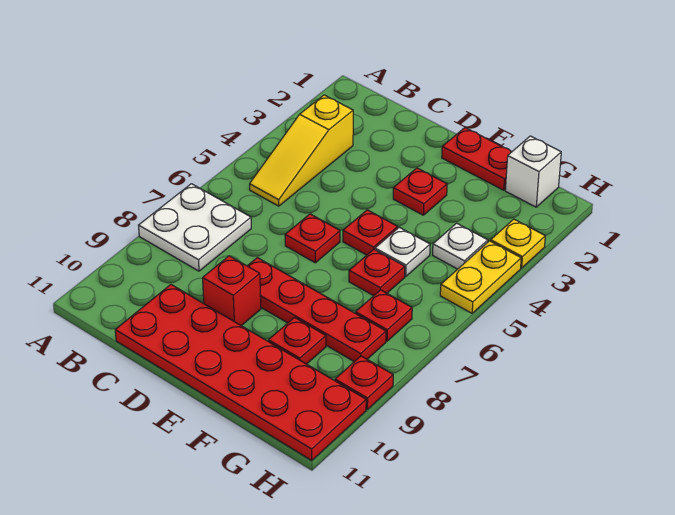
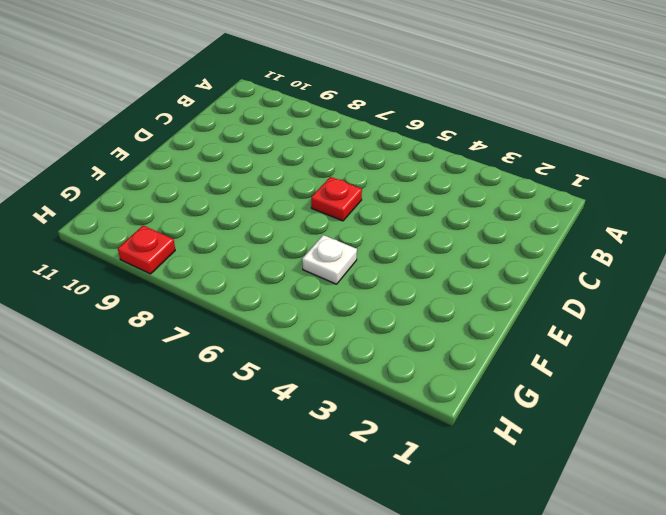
none -> white 2x2 plate [139,184,251,271]
none -> yellow 1x3 slope [250,95,353,206]
none -> red 2x6 plate [115,285,366,460]

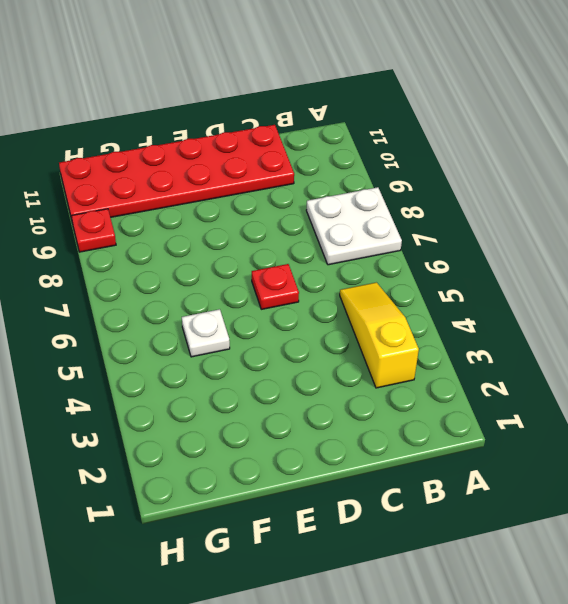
none -> red 1x4 plate [248,258,386,362]
none -> red 1x1 brick [203,256,261,326]
none -> red 1x2 plate [442,128,511,190]

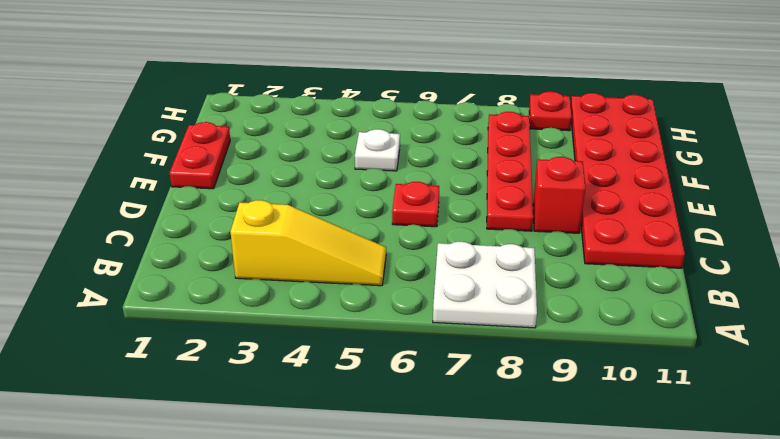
none -> red 1x1 plate [393,168,447,215]
none -> red 1x1 plate [343,210,398,255]
none -> red 1x1 plate [349,249,405,296]

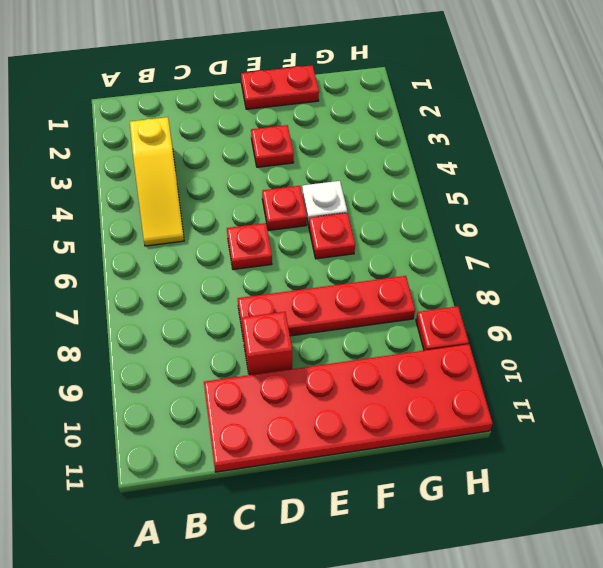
none -> white 2x2 plate [139,184,251,271]
none -> red 1x1 plate [268,317,326,364]
none -> white 1x1 brick [505,136,561,207]

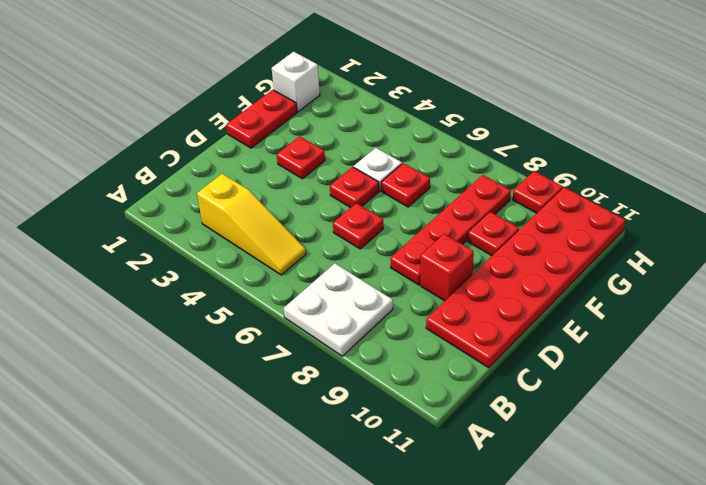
none -> white 1x1 plate [433,223,488,269]
none -> red 1x1 plate [356,290,412,341]
none -> yellow 1x1 plate [491,219,545,268]

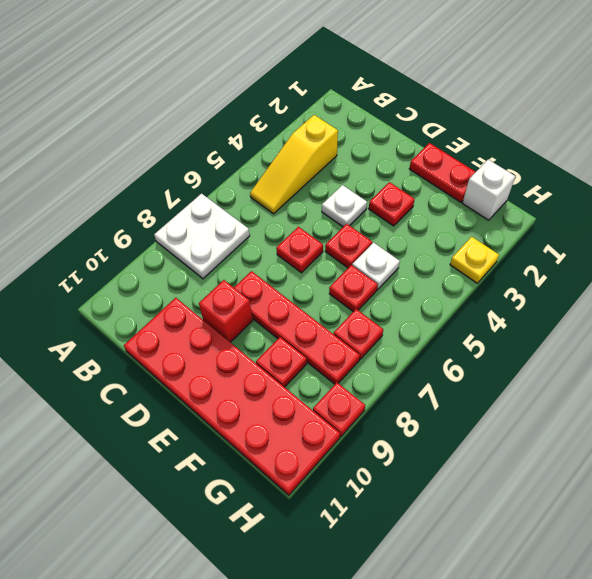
white 1x1 plate [322,185,367,227] -> white 1x1 plate moved to [433,223,488,269]
none -> yellow 1x2 plate [440,241,521,313]

